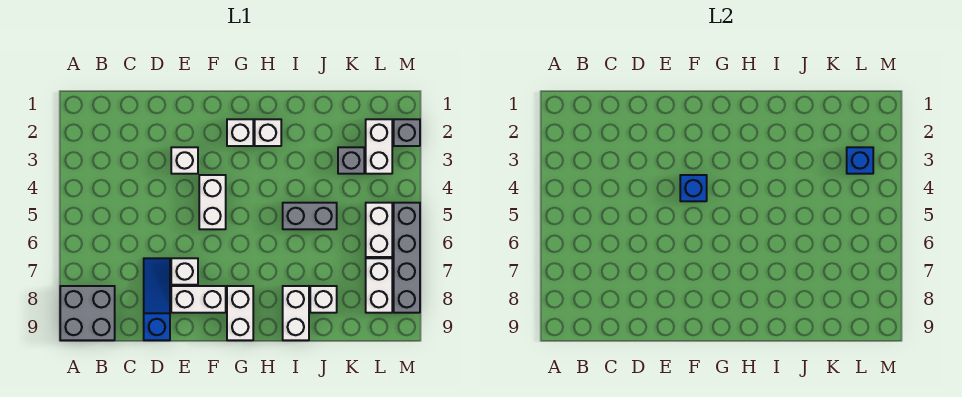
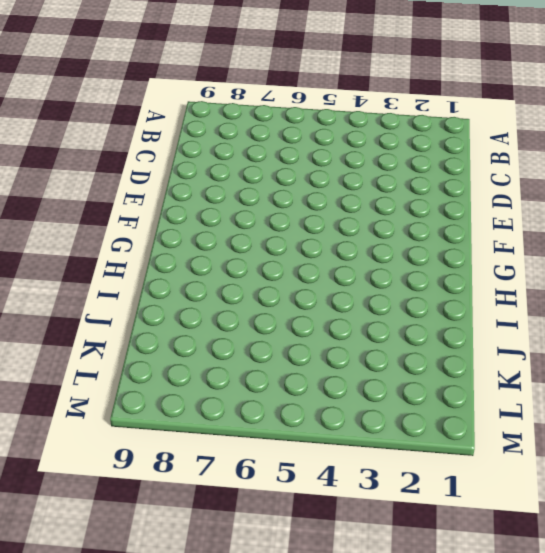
none -> grey 2x2 brick [60,286,115,340]
none -> blue 1x3 slope [144,258,170,340]
none -> white 1x1 brick [171,147,198,174]

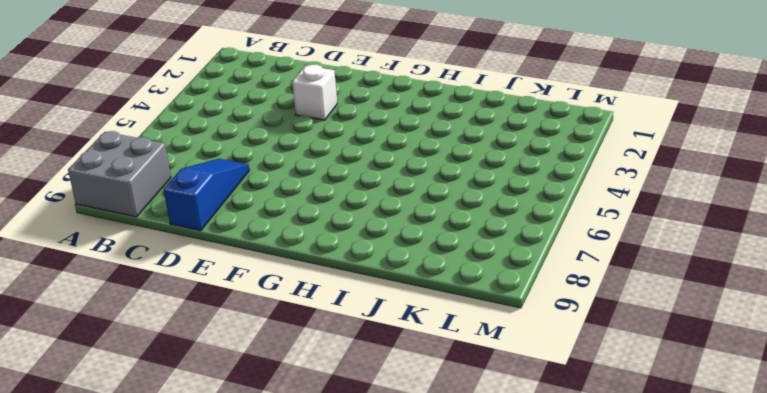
none -> white 1x1 brick [171,258,198,285]
none -> white 1x2 brick [171,286,226,313]
none -> white 1x2 brick [199,175,226,229]

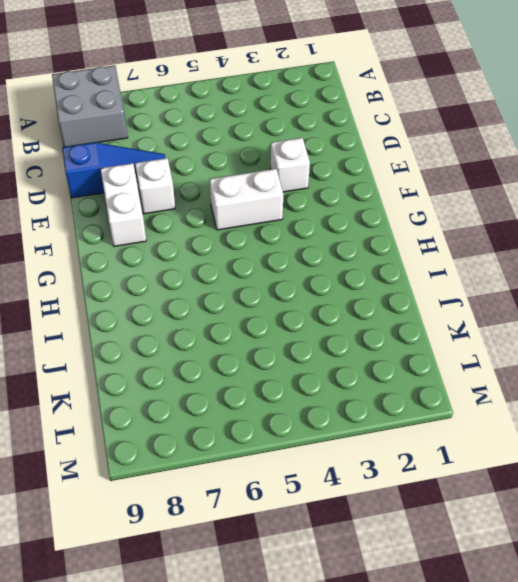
none -> white 1x1 brick [227,119,253,146]
none -> white 1x2 brick [227,286,253,340]
none -> white 1x1 brick [255,119,281,146]

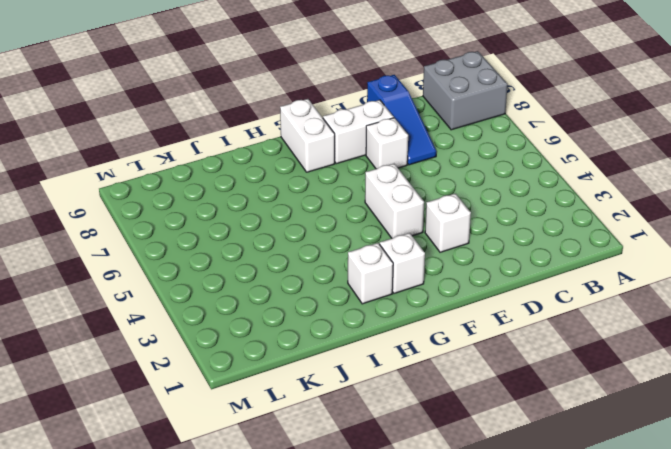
none -> grey 1x2 brick [283,203,337,229]
none -> white 1x2 brick [283,286,309,340]
none -> white 1x1 brick [310,286,337,313]

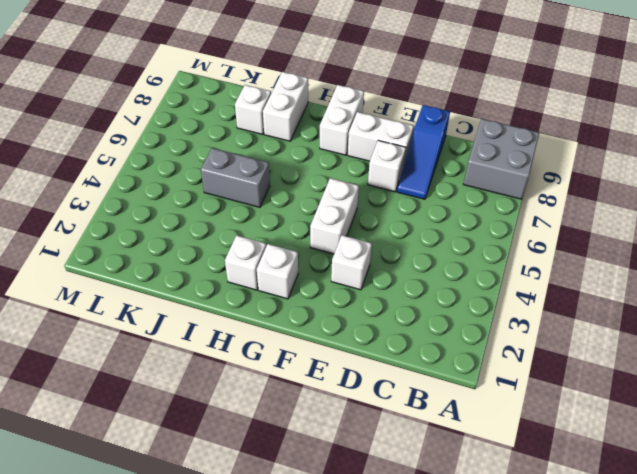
none -> grey 1x1 brick [338,147,364,174]
none -> white 1x2 brick [366,119,392,174]
none -> white 1x2 brick [366,203,392,257]

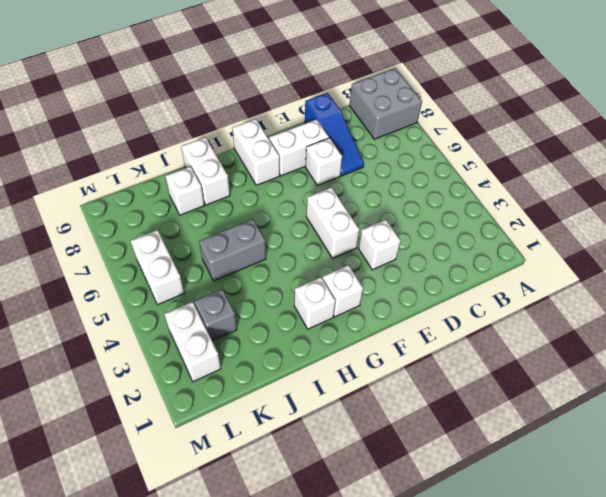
none -> white 1x2 brick [366,258,392,313]
none -> grey 1x1 brick [394,119,420,146]
none -> grey 1x4 brick [394,203,420,313]

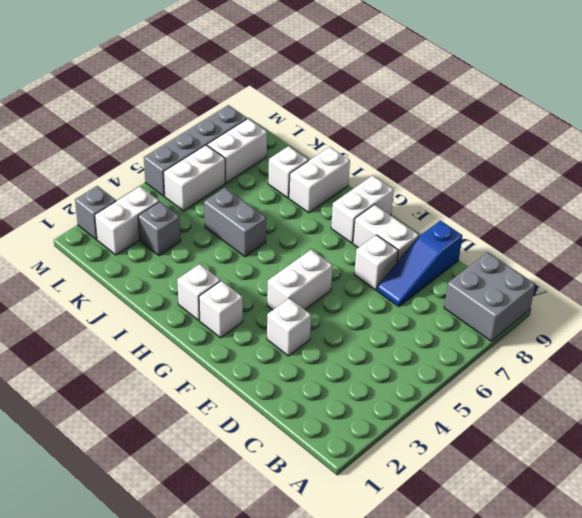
none -> blue 1x1 brick [680,175,707,201]
none -> blue 1x1 brick [847,147,873,174]

